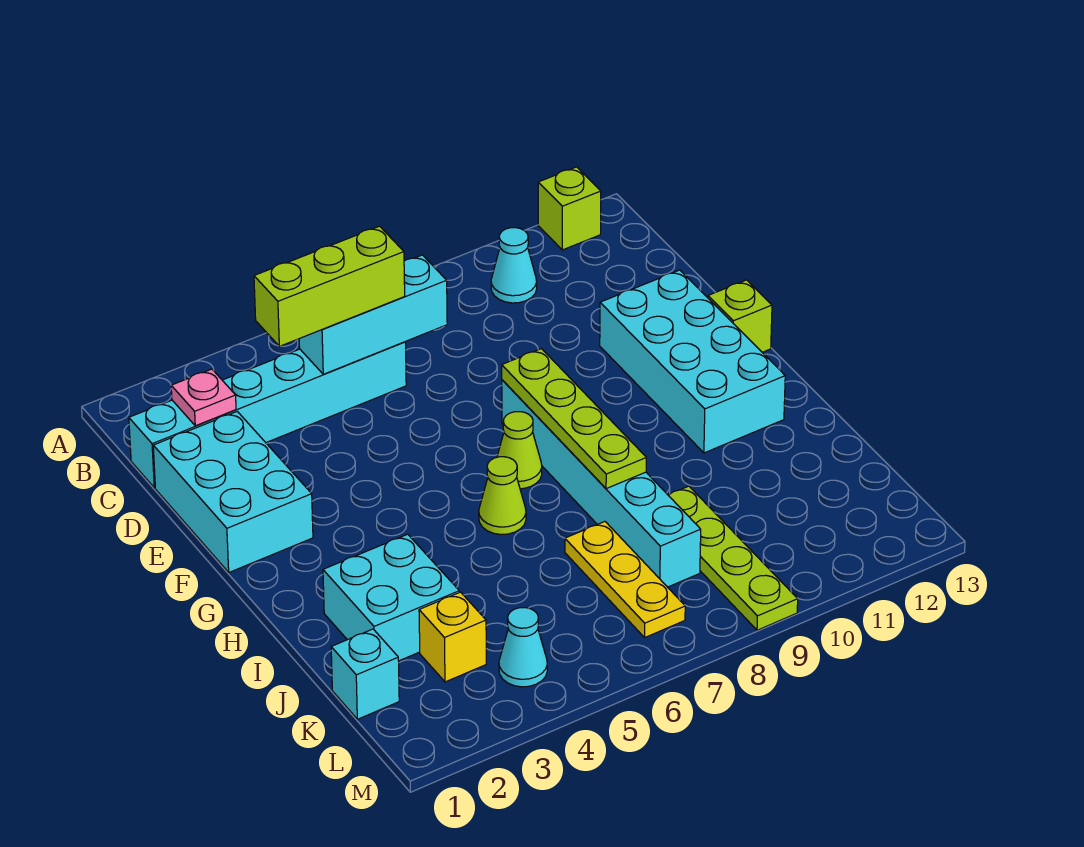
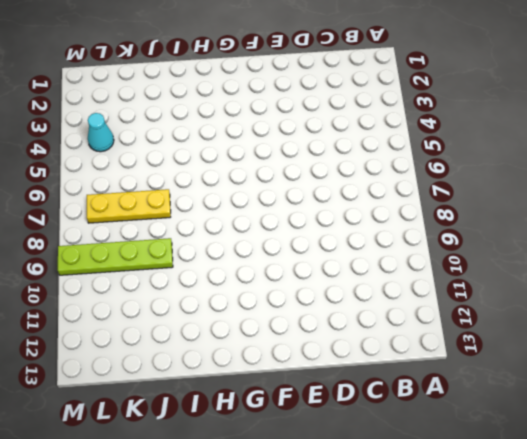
none -> lime 1x1 brick [538,167,601,250]
none -> cyan 1x1 cone [491,228,537,303]
none -> cyan 1x6 brick [129,342,406,488]

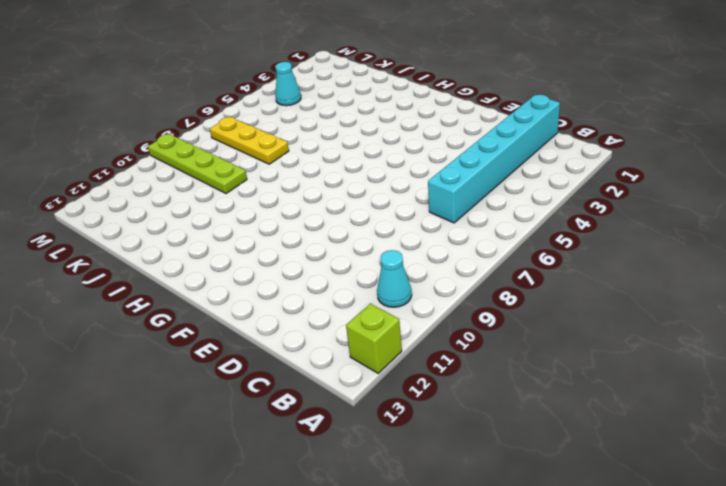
none -> cyan 2x3 brick [153,411,313,572]
none -> cyan 2x4 brick [600,270,785,453]
none -> cyan 1x6 brick [502,380,701,587]

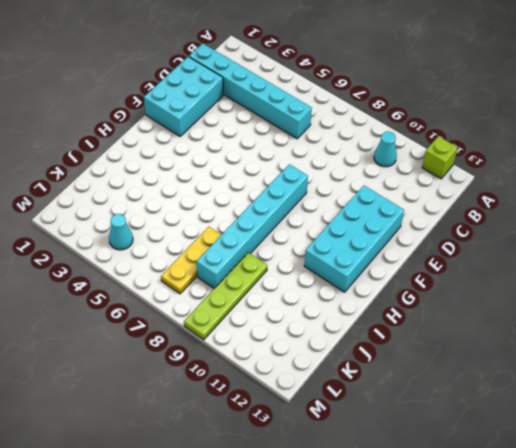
none -> lime 1x1 brick [708,280,772,352]
none -> lime 1x1 cone [497,412,542,489]
none -> lime 1x1 cone [479,457,526,534]

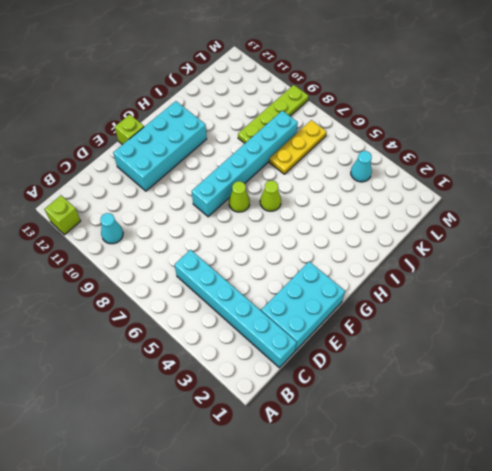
none -> cyan 2x2 brick [323,534,459,661]
none -> cyan 1x1 brick [331,629,399,719]
none -> yellow 1x1 brick [419,592,486,682]

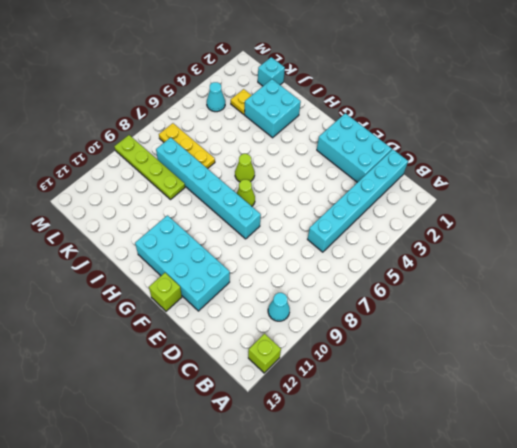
yellow 1x1 plate [231,89,252,115] -> yellow 1x1 brick [419,592,486,682]
none -> pink 1x1 plate [171,369,236,426]
none -> cyan 1x3 brick [299,255,447,374]
none -> lime 1x4 plate [502,349,646,489]

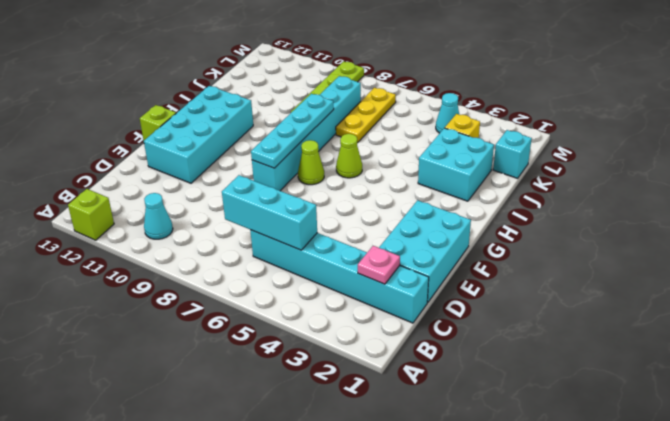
cyan 1x4 plate [251,94,334,168] -> lime 1x4 plate [502,349,646,489]
none -> lime 1x3 brick [254,226,405,346]

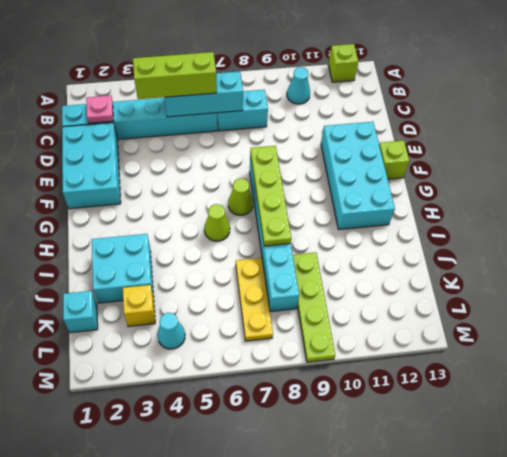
cyan 1x2 brick [217,90,268,131] -> none

